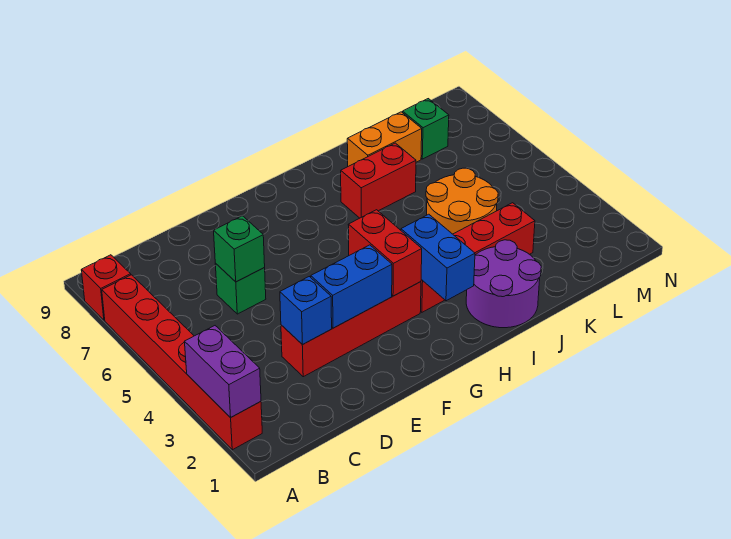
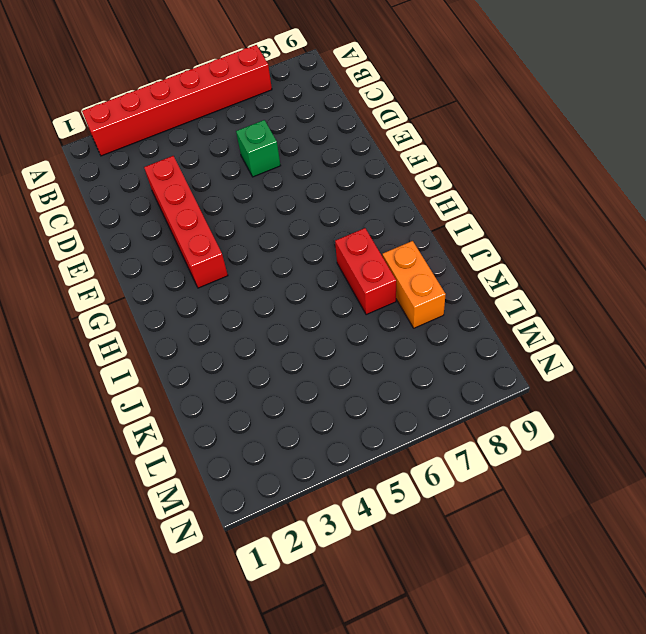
none -> red 1x1 brick [81,255,131,320]
none -> red 1x4 brick [421,203,535,312]
none -> purple 2x2 round brick [466,240,541,328]

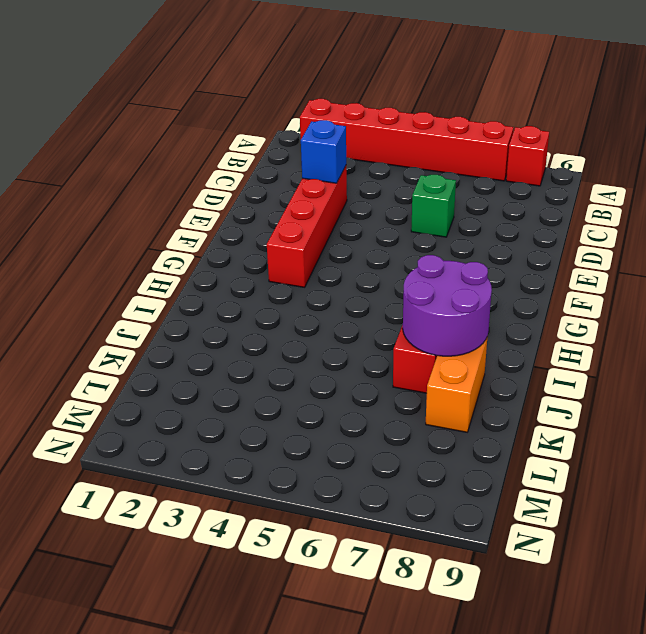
purple 2x2 round brick [403,255,492,356] -> purple 2x2 round brick moved to [466,240,541,328]
none -> red 1x4 brick [421,203,535,312]
none -> orange 2x2 round brick [426,168,498,234]
none -> green 1x1 brick [403,99,449,159]

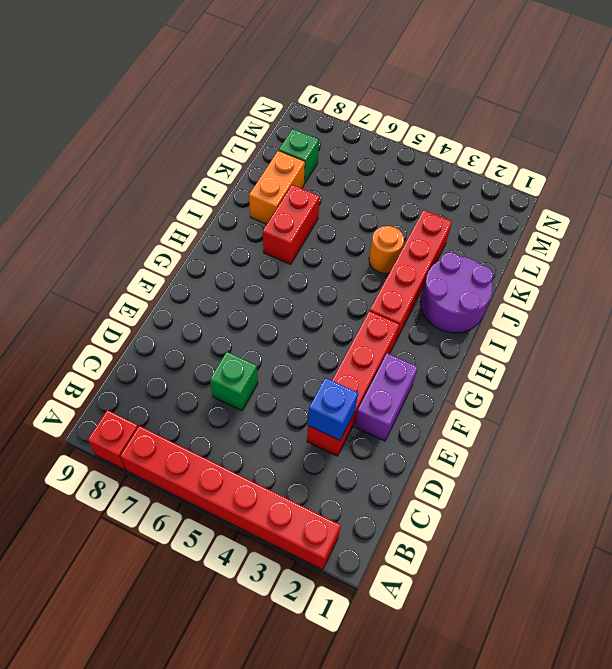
purple 1x2 brick [354,353,418,441] -> purple 1x2 brick turned to [185,326,261,418]
orange 1x1 round brick [369,226,404,273] -> orange 2x2 round brick [426,168,498,234]
none -> green 1x1 brick [214,216,265,282]
none -> blue 1x2 brick [311,245,392,328]
none -> red 1x2 brick [348,210,422,296]

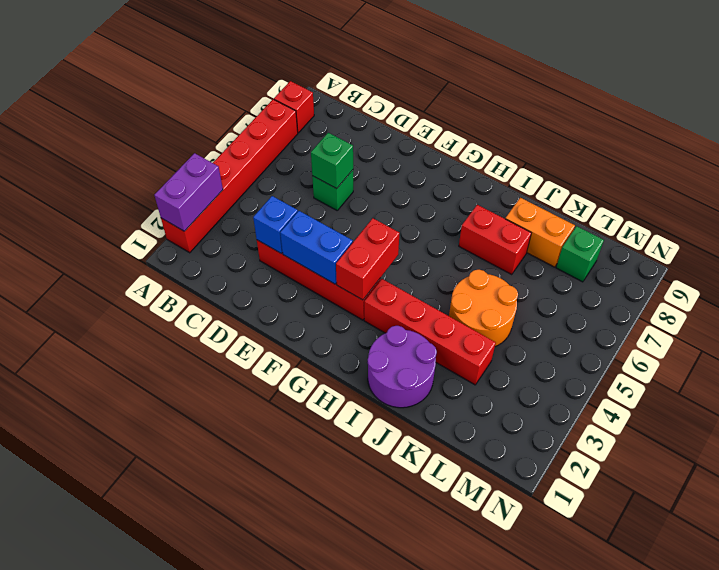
none -> blue 1x2 brick [401,214,475,301]

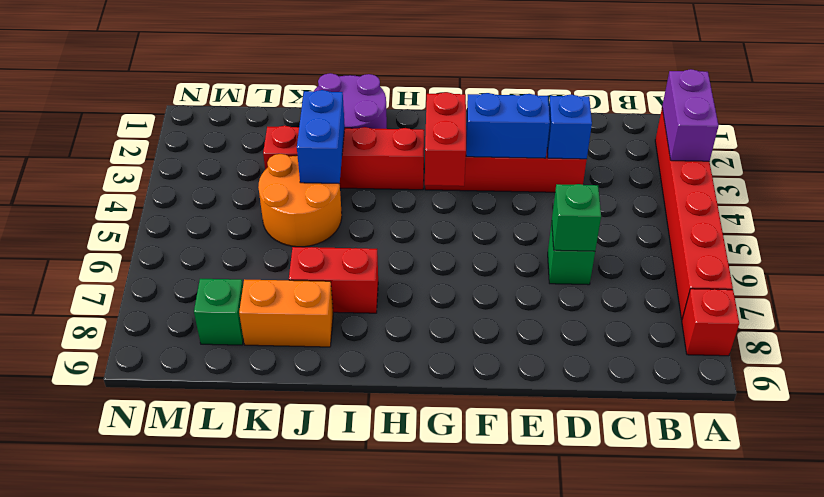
blue 1x2 brick [297,90,345,184] -> blue 1x2 brick moved to [401,214,475,301]

